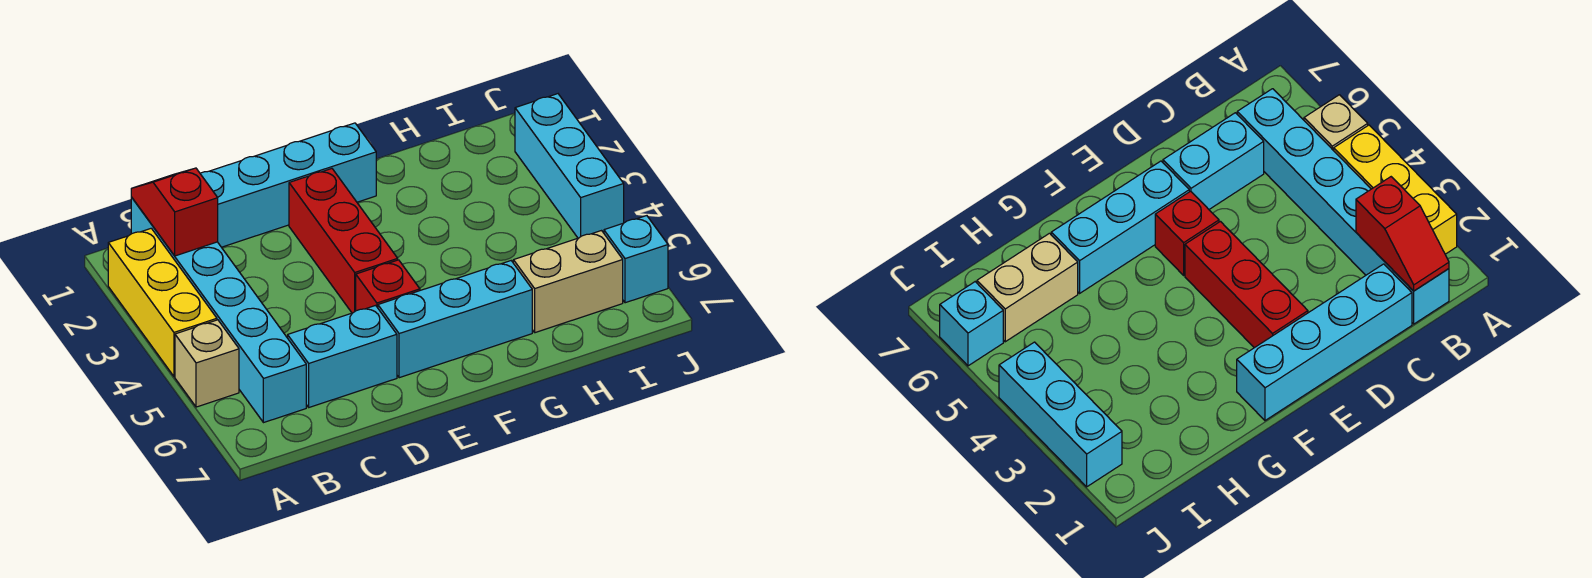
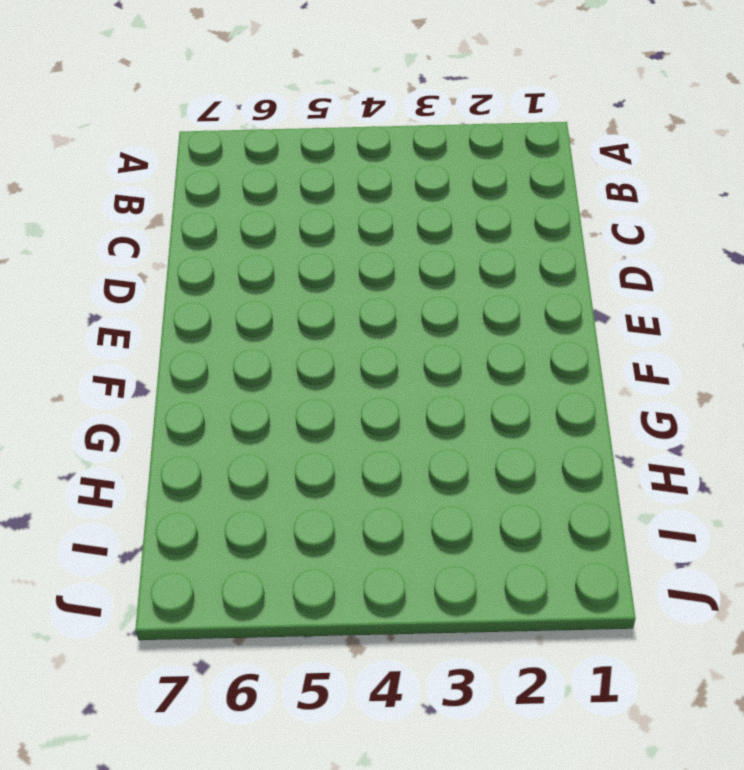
none -> yellow 1x3 brick [108,228,217,376]
none -> tan 1x1 brick [175,320,239,407]
none -> cyan 1x6 brick [131,197,306,423]

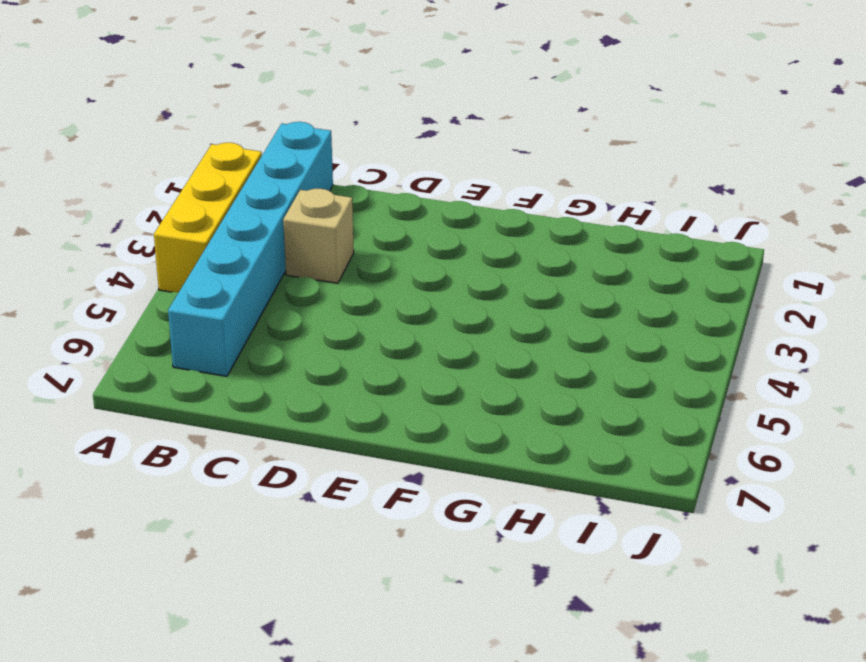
tan 1x1 brick [283,189,354,283] -> tan 1x1 brick moved to [175,320,239,407]
none -> cyan 1x4 brick [200,123,376,247]
none -> cyan 1x2 brick [288,305,397,407]
none -> red 1x3 brick [289,169,398,313]

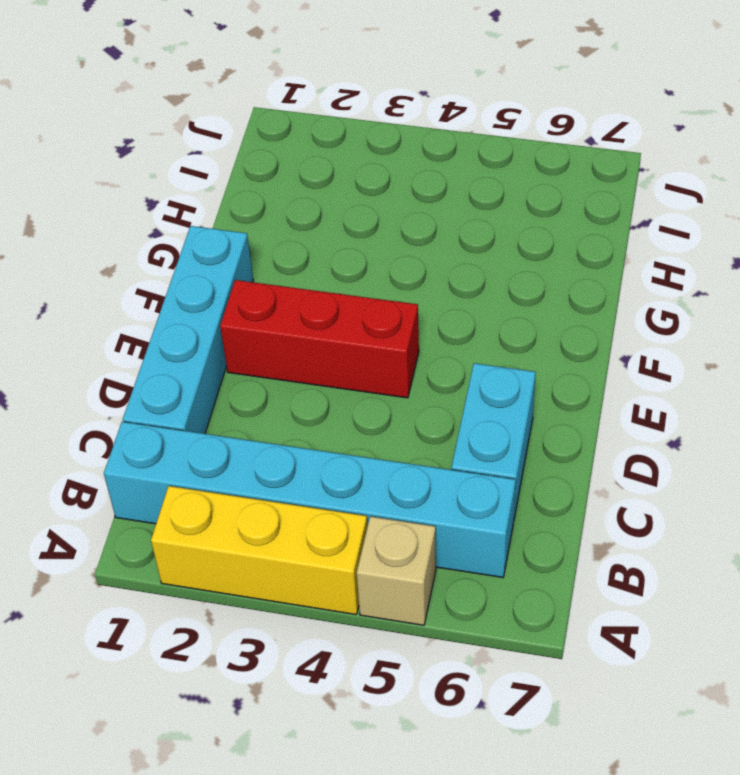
none -> red 1x1 brick [356,260,420,311]
none -> cyan 1x3 brick [378,261,532,378]
none -> tan 1x2 brick [513,231,623,333]

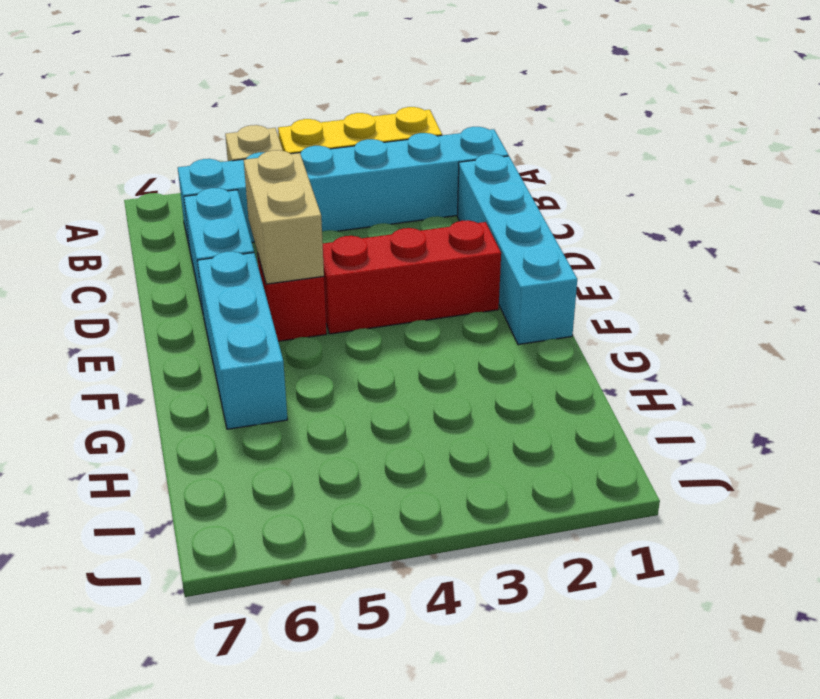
tan 1x2 brick [244,150,324,284] -> tan 1x2 brick moved to [513,231,623,333]
none -> cyan 1x3 brick [515,94,624,238]
none -> cyan 1x1 brick [604,216,668,303]
none -> red 1x2 slope [131,168,218,256]

